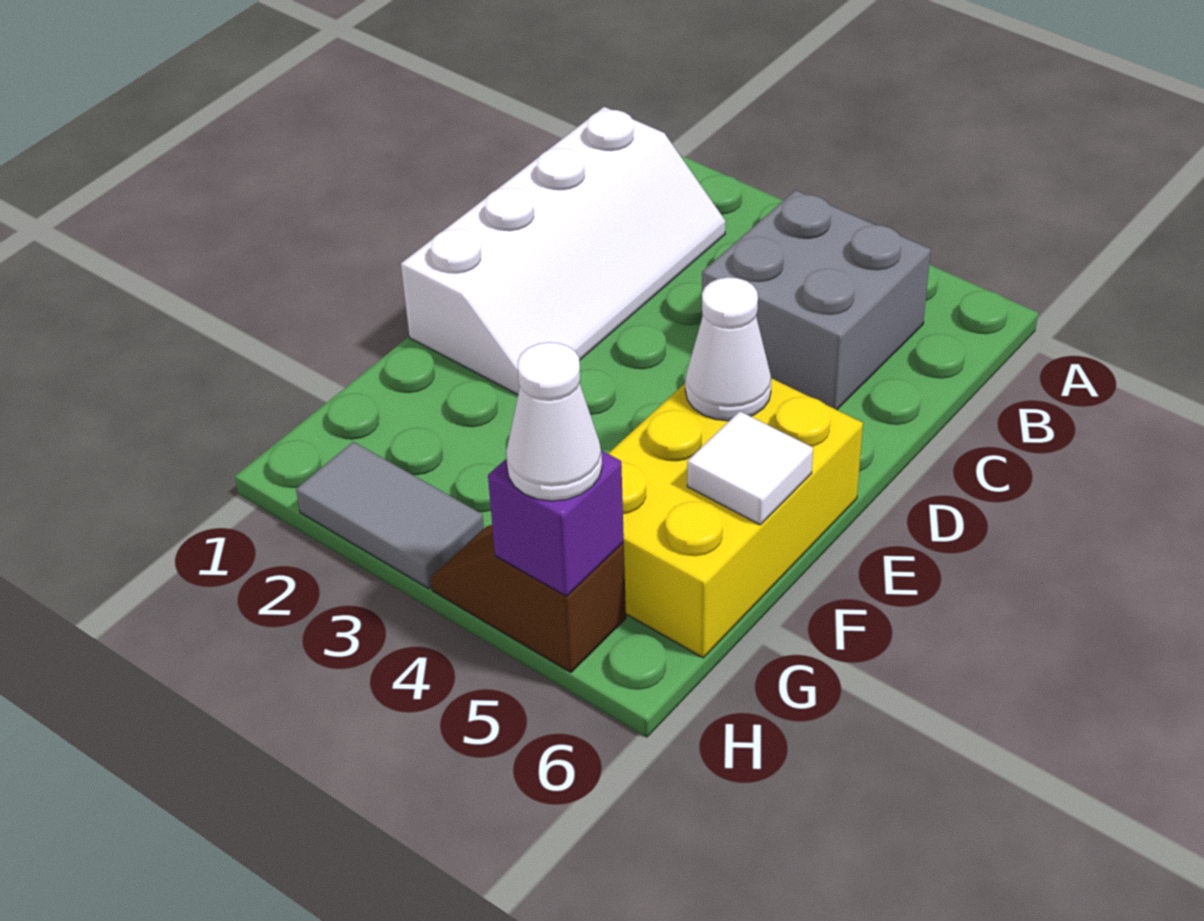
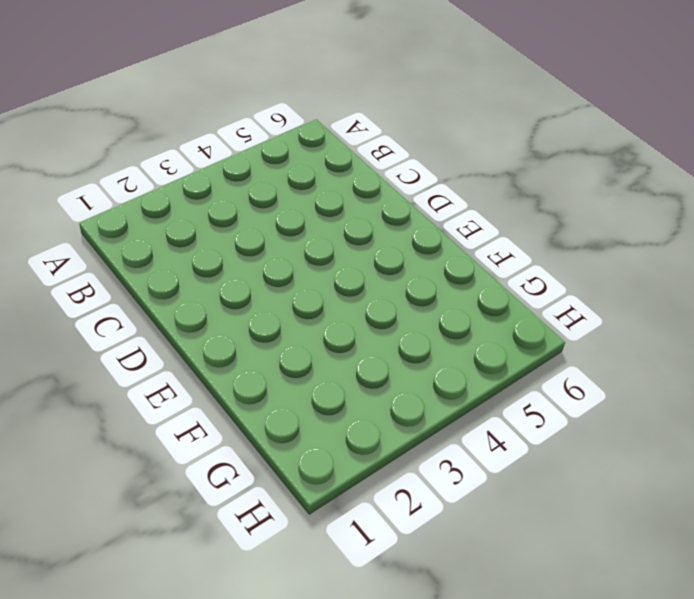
none -> white 2x4 slope [401,107,726,395]
none -> grey 2x2 brick [702,190,931,410]

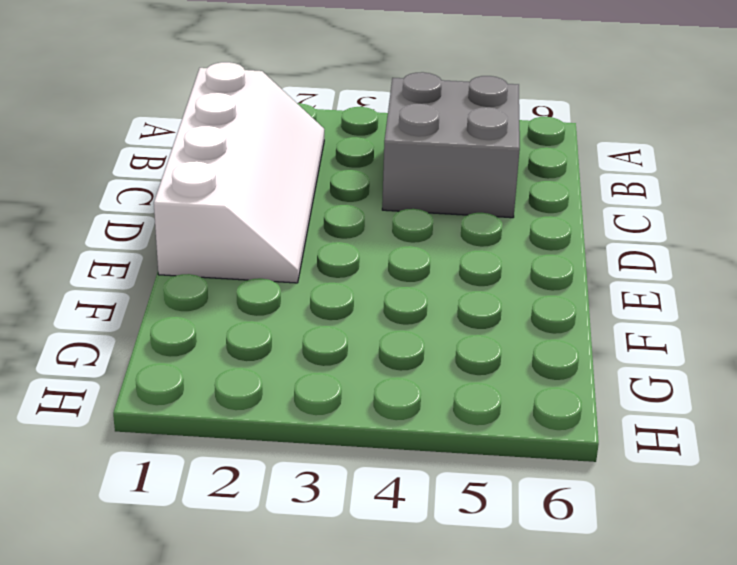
none -> yellow 2x3 brick [608,378,863,658]
none -> grey 1x2 tile [296,442,484,589]

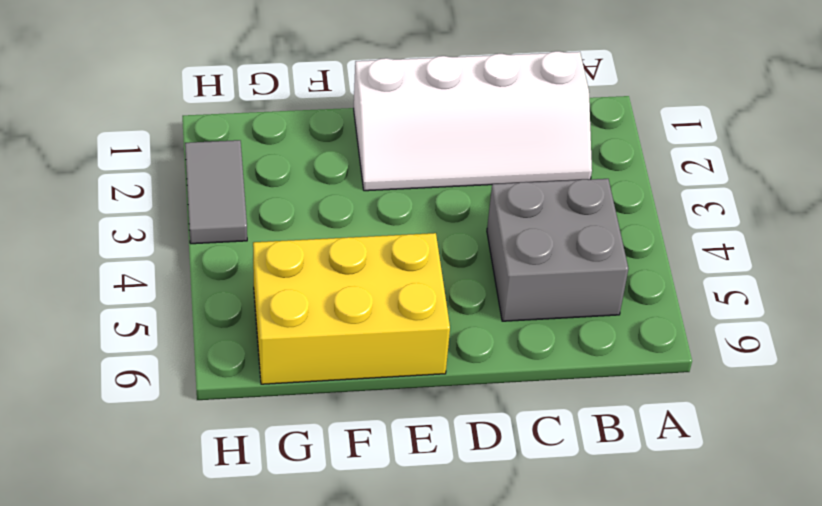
none -> brown 1x2 slope [431,525,626,673]
none -> white 1x1 cone [685,277,771,421]

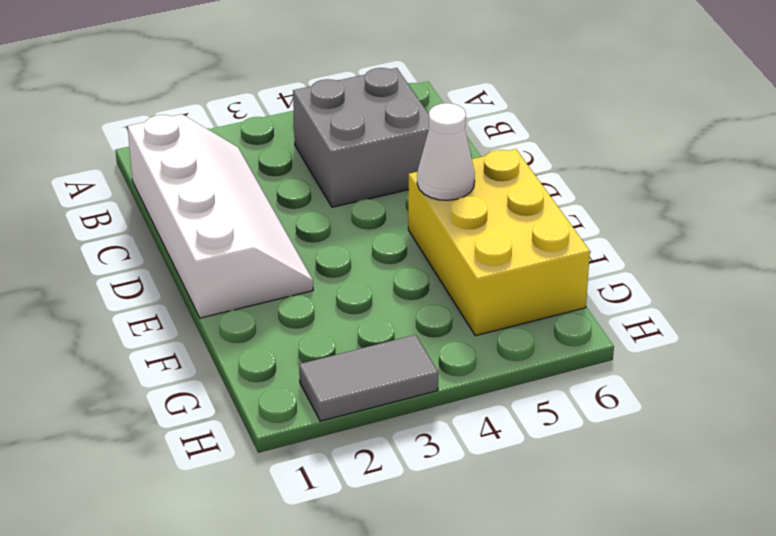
none -> brown 1x2 slope [431,525,626,673]
none -> white 1x1 tile [687,411,813,525]

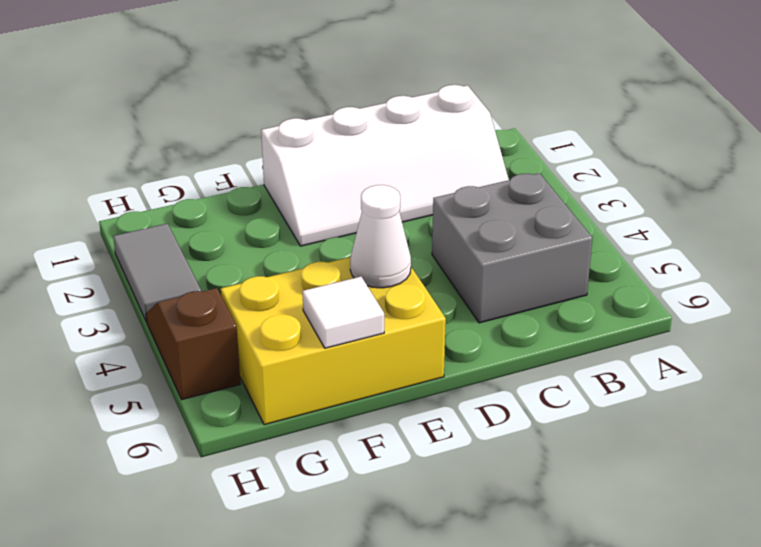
none -> purple 1x1 brick [488,450,624,597]
none -> white 1x1 cone [506,342,602,501]

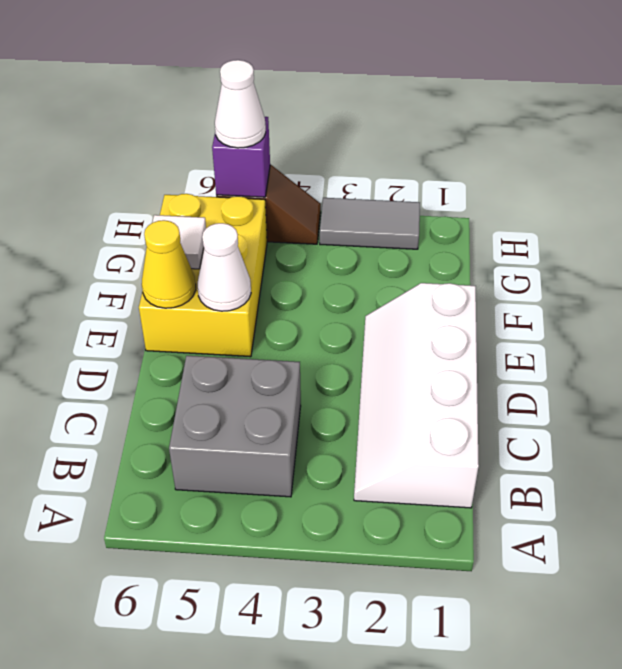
yellow 1x1 cone [142,220,196,308] -> none

